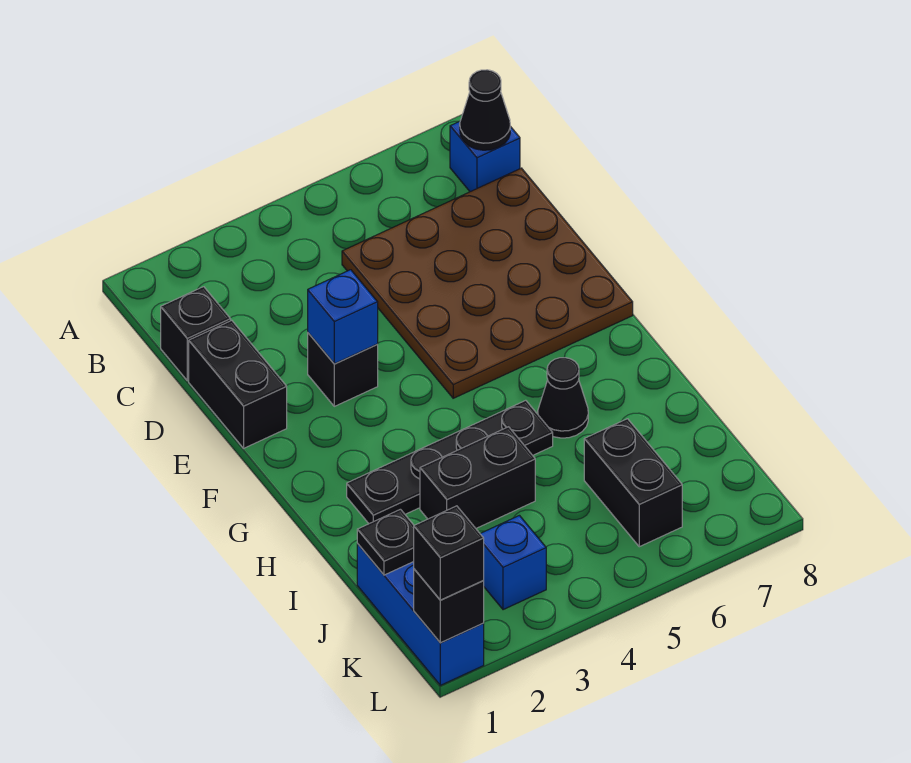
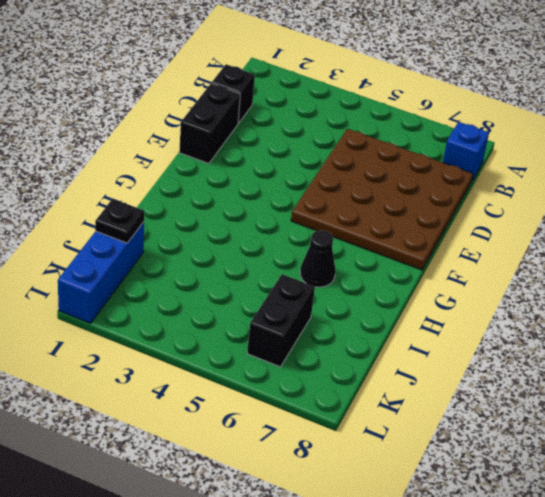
none -> black 1x1 brick [308,333,378,406]
none -> black 1x4 plate [347,400,553,524]
none -> black 1x2 brick [420,427,535,528]

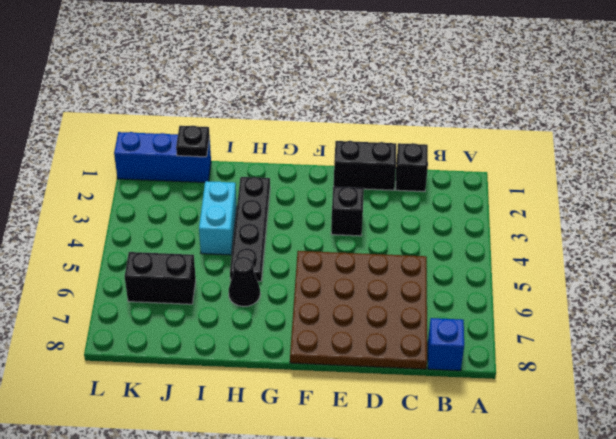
cyan 1x2 brick [199,181,237,255] -> black 1x2 brick [420,427,535,528]
none -> blue 1x1 brick [480,516,546,610]
none -> black 1x1 cone [460,70,510,150]
none -> blue 1x1 brick [308,270,378,364]

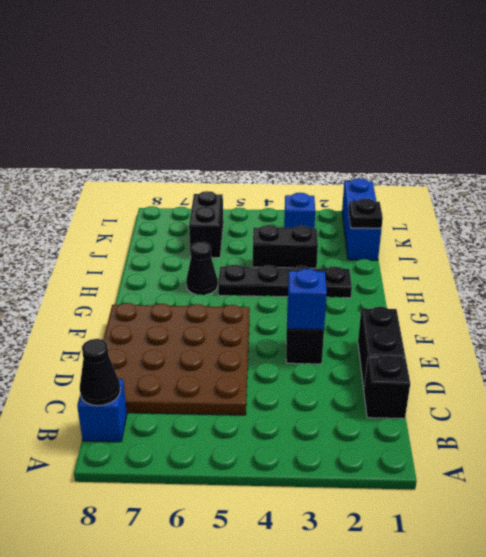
none -> black 1x1 brick [414,569,484,643]
none -> black 1x1 brick [414,506,484,600]

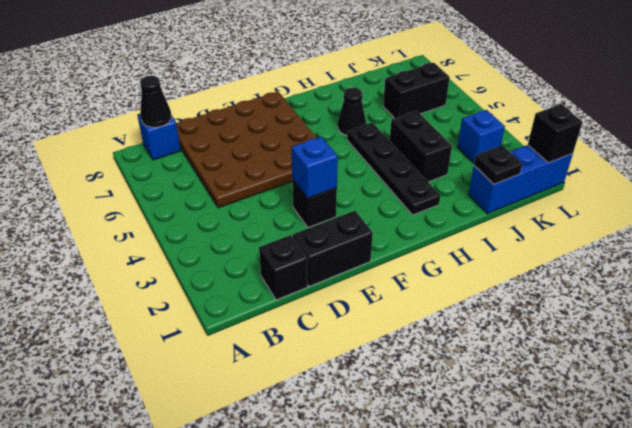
none -> black 1x1 brick [414,506,484,600]

